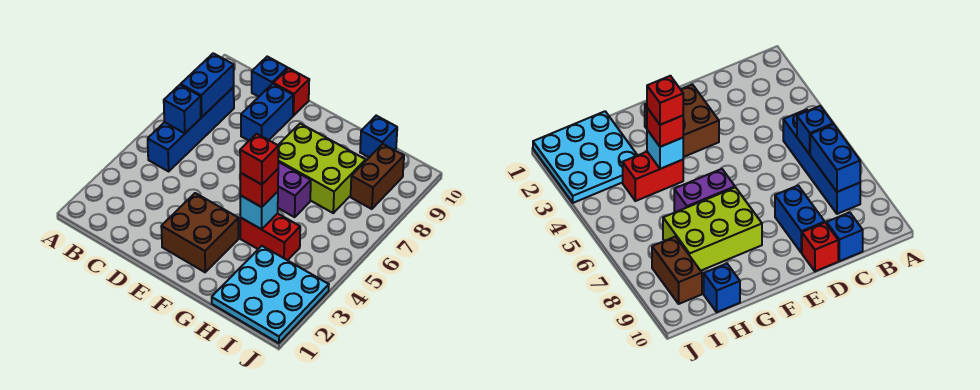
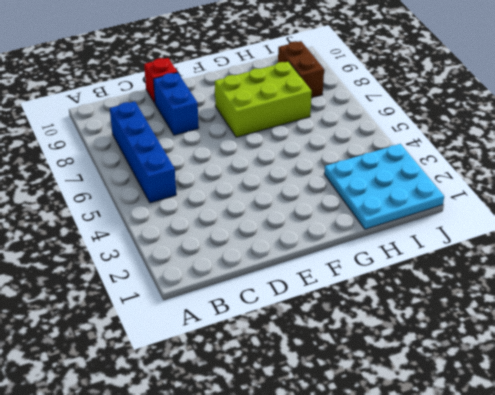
none -> blue 1x1 brick [252,57,288,97]
none -> brown 2x2 brick [161,193,238,272]
none -> purple 1x2 brick [278,162,311,217]

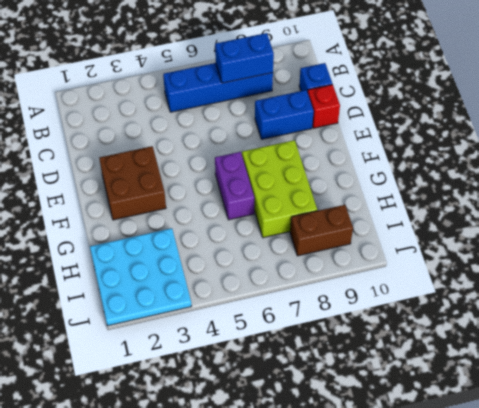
none -> red 1x2 brick [240,213,300,260]
none -> blue 1x1 brick [360,116,397,157]
none -> blue 1x1 brick [164,85,201,133]

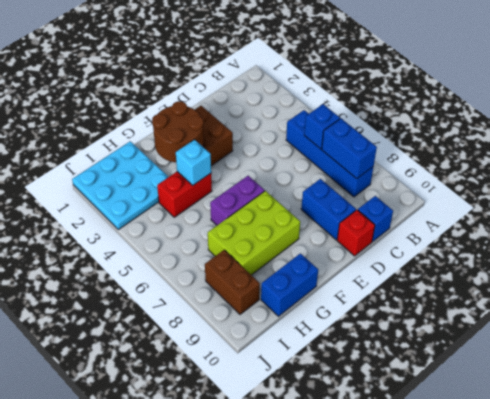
brown 2x2 round brick [152,101,204,162] -> none
blue 1x2 brick [261,253,318,316] -> blue 1x1 brick [360,116,397,157]
none -> red 1x1 brick [240,169,278,207]
none -> red 1x1 brick [240,134,279,185]

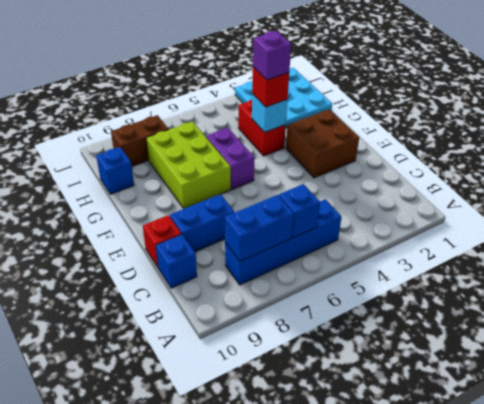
purple 1x1 brick [253,31,291,80] -> red 1x1 brick [240,134,279,185]

